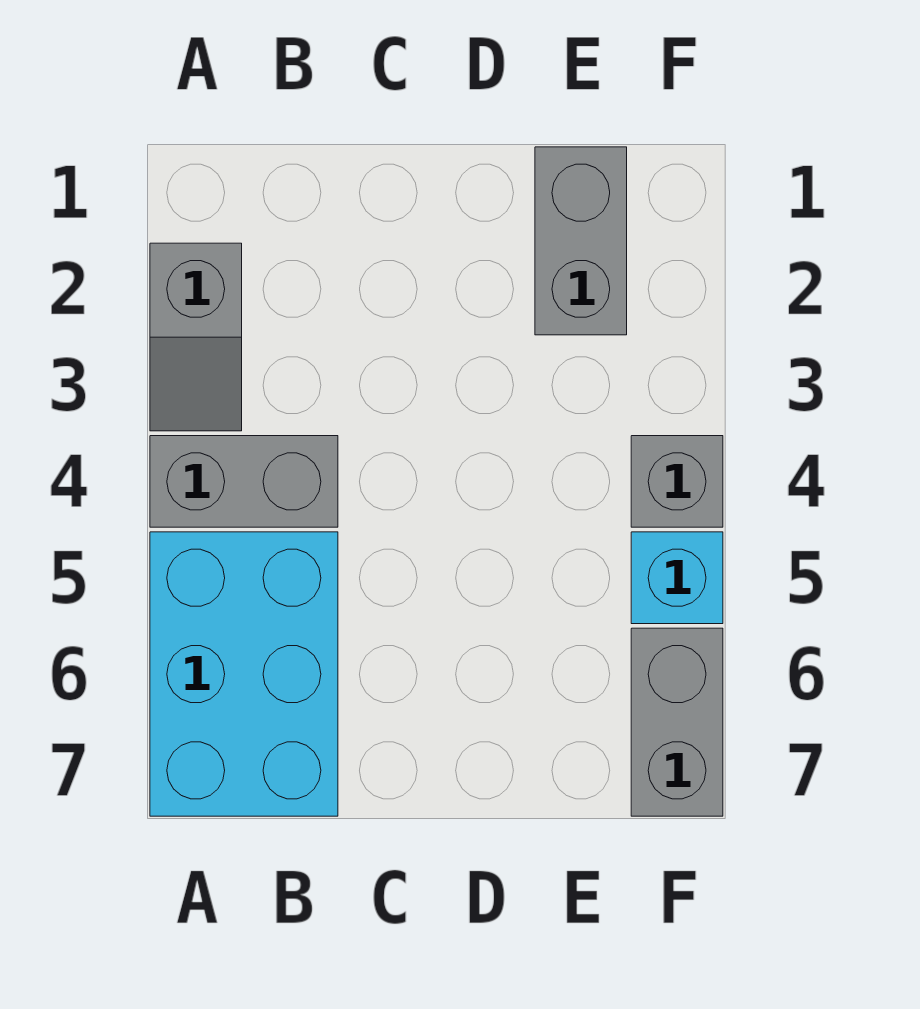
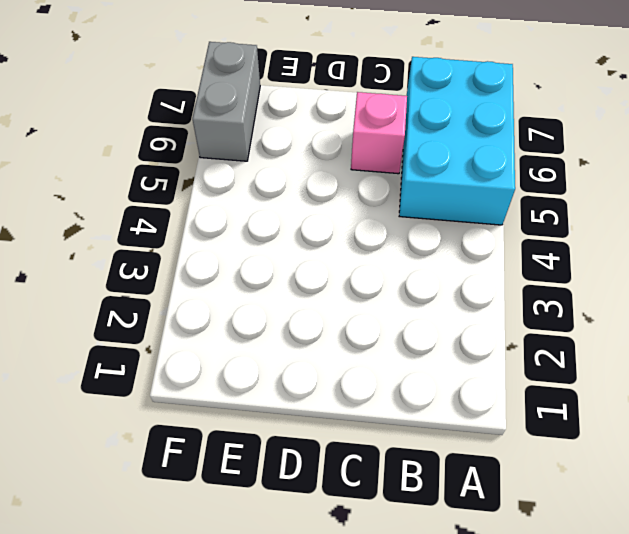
pink 1x1 brick [351,92,407,174] -> none
none -> grey 1x2 slope [150,243,242,431]
none -> grey 1x2 brick [150,436,338,527]

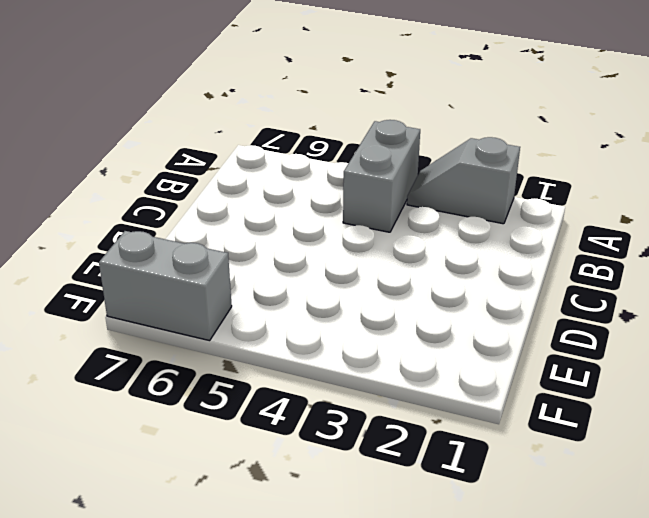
none -> cyan 2x3 brick [150,532,338,816]
none -> grey 1x2 brick [535,147,627,335]

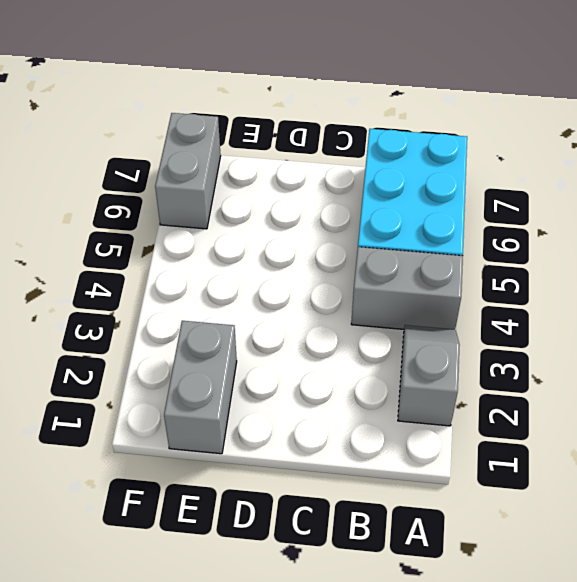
none -> grey 1x1 brick [631,436,723,527]
none -> cyan 1x1 brick [631,532,723,624]

